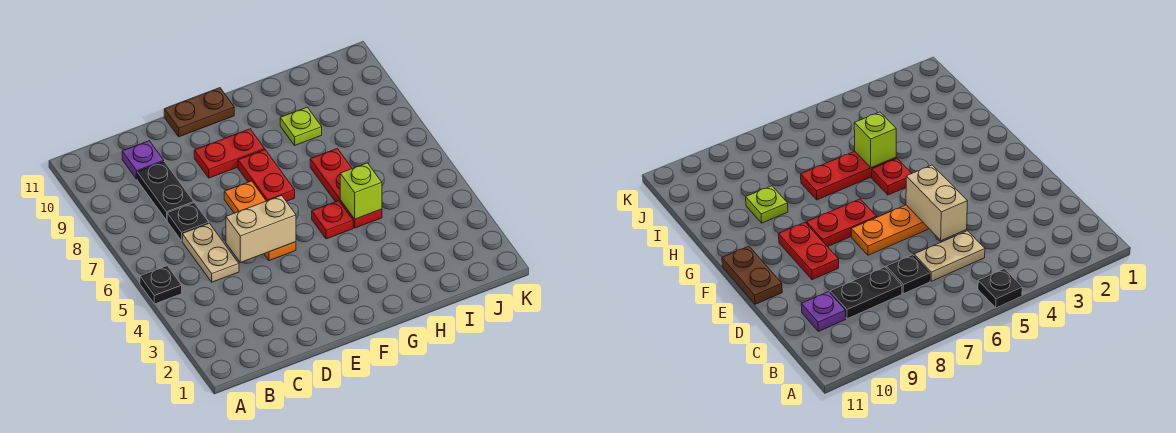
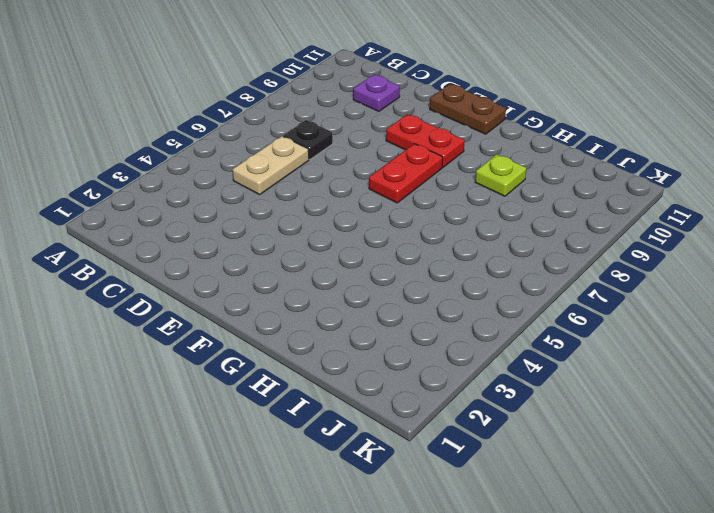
none -> black 1x1 plate [140,266,182,304]
none -> black 1x2 plate [137,162,194,220]
none -> orange 1x3 plate [224,181,296,261]

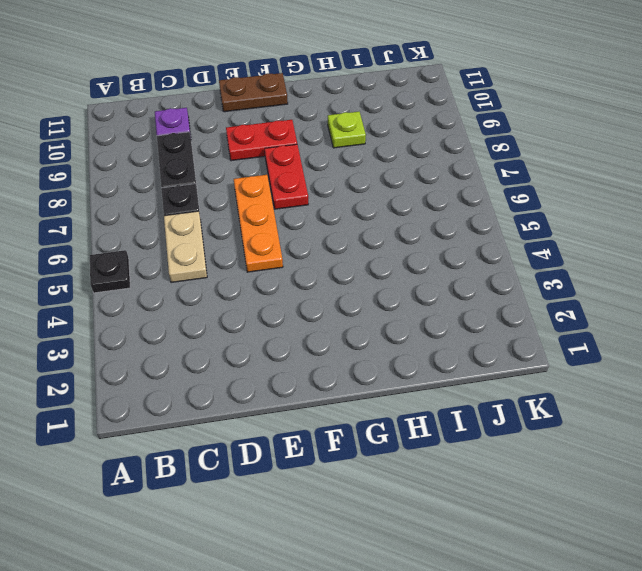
none -> red 1x1 plate [312,201,353,239]
none -> red 1x3 plate [310,149,382,228]
none -> tan 1x2 brick [226,195,296,262]

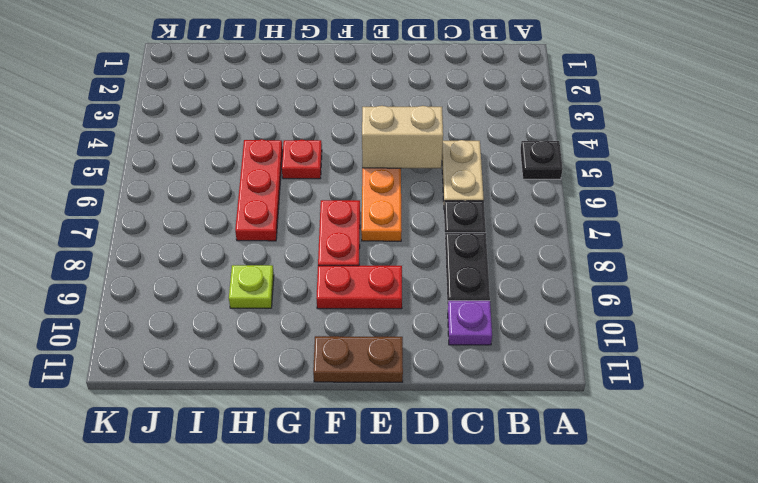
none -> lime 1x1 brick [340,163,382,219]

